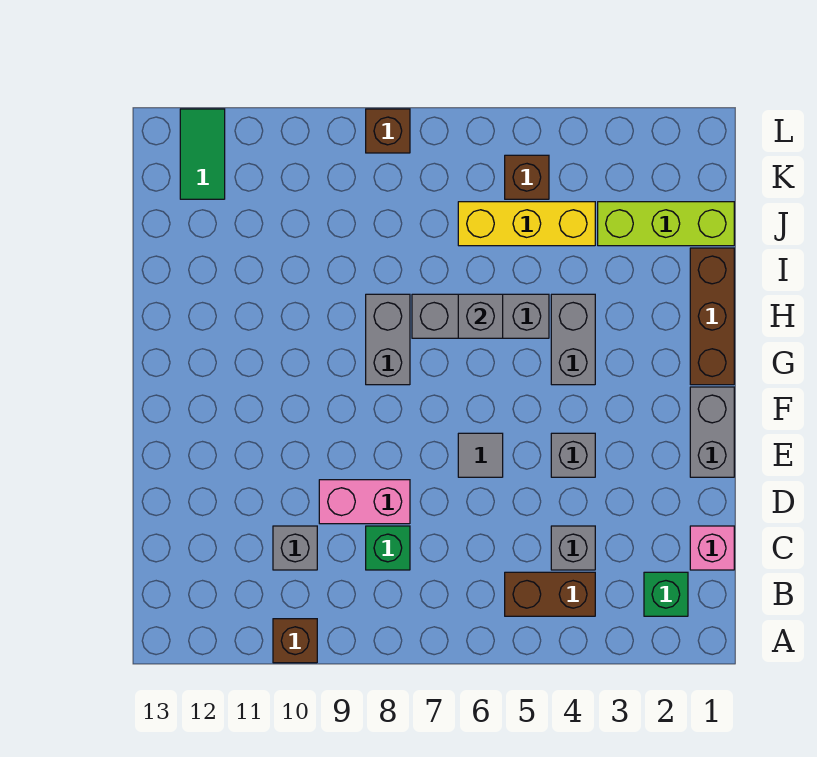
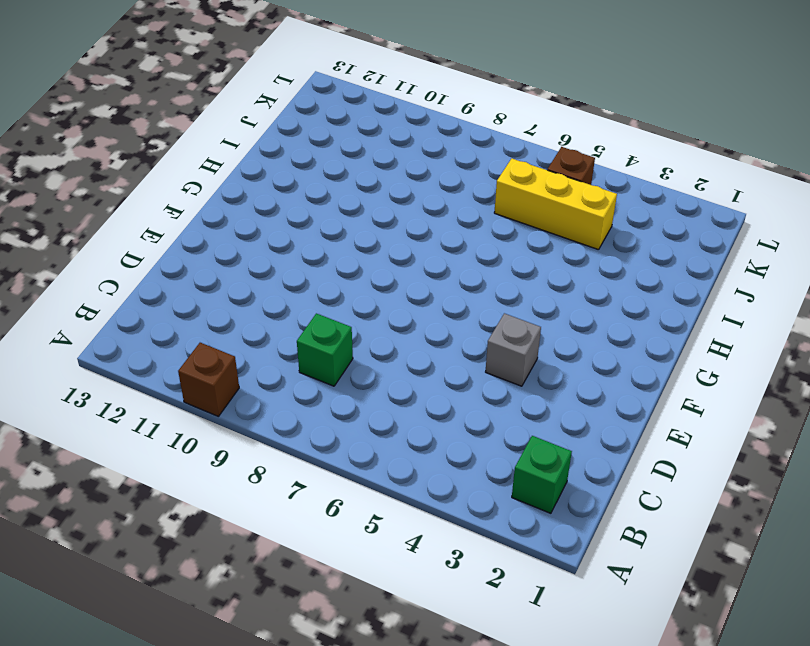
none -> brown 1x2 brick [505,572,595,616]
none -> pink 1x1 brick [690,526,734,570]
none -> grey 1x1 brick [551,526,595,570]

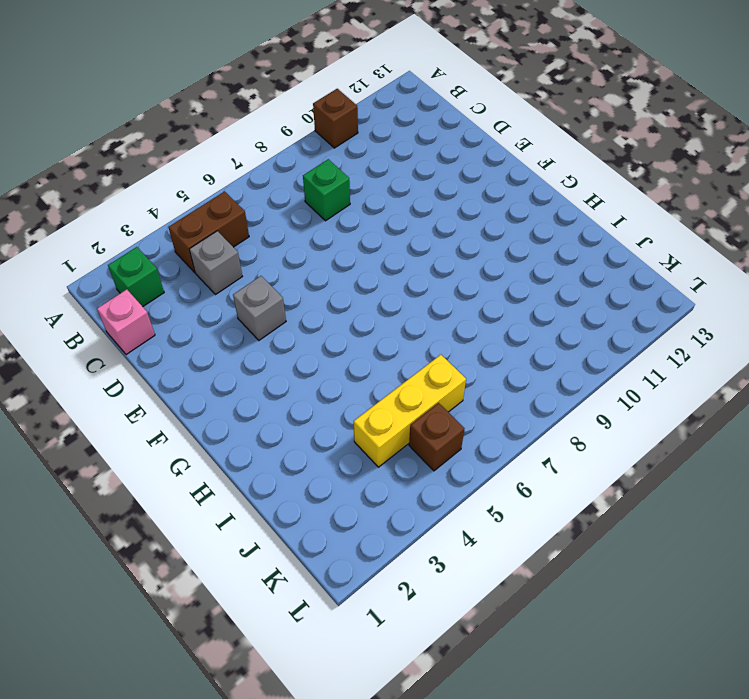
none -> grey 1x1 brick [273,526,317,570]
none -> pink 1x2 brick [319,480,410,524]
none -> grey 1x2 brick [690,387,734,477]

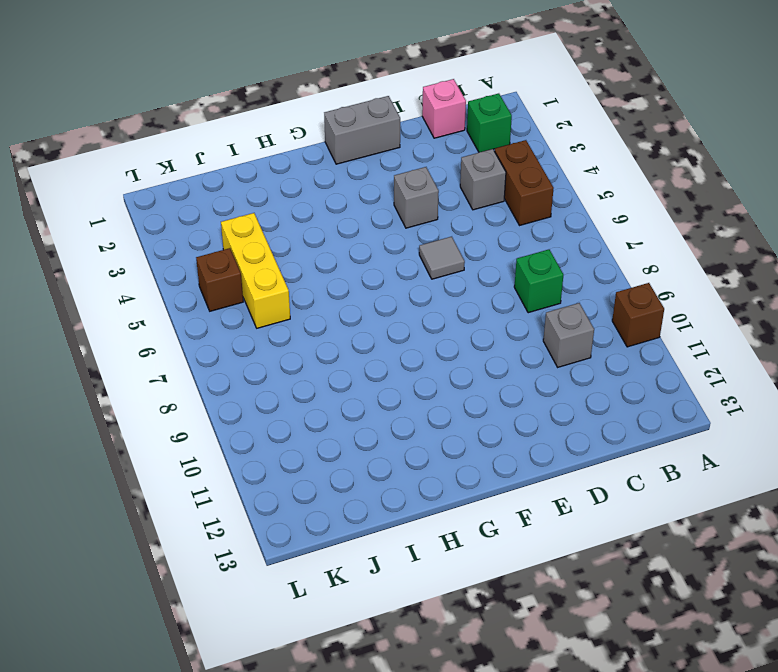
none -> pink 1x2 brick [319,480,410,524]
none -> brown 1x3 brick [690,248,734,385]
none -> grey 1x2 brick [551,294,595,385]

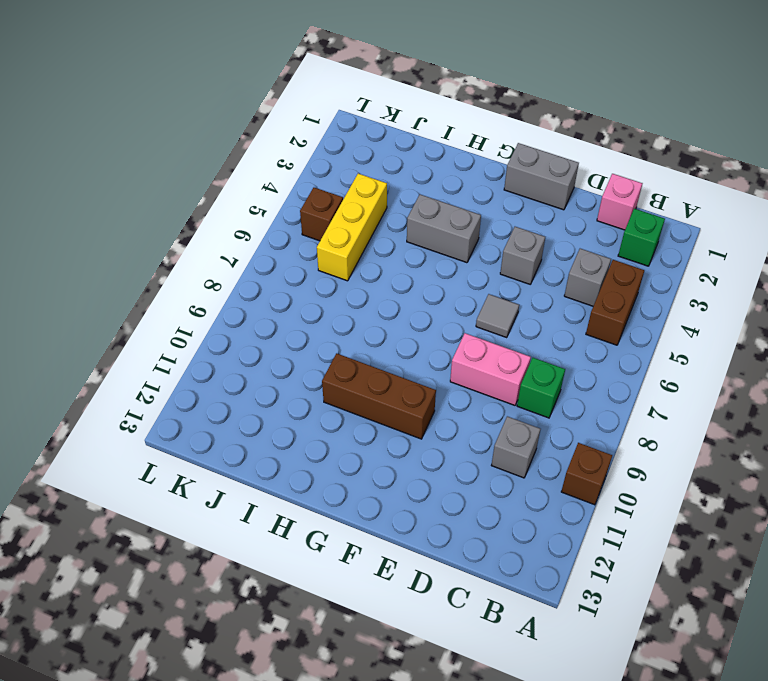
pink 1x2 brick [450,333,531,405] -> pink 1x2 brick turned to [319,480,410,524]
brown 1x3 brick [322,353,436,439] -> brown 1x3 brick moved to [690,248,734,385]
none -> grey 1x2 brick [366,294,410,385]
none -> grey 1x3 brick [412,294,549,338]
none -> lime 1x3 brick [598,202,734,246]

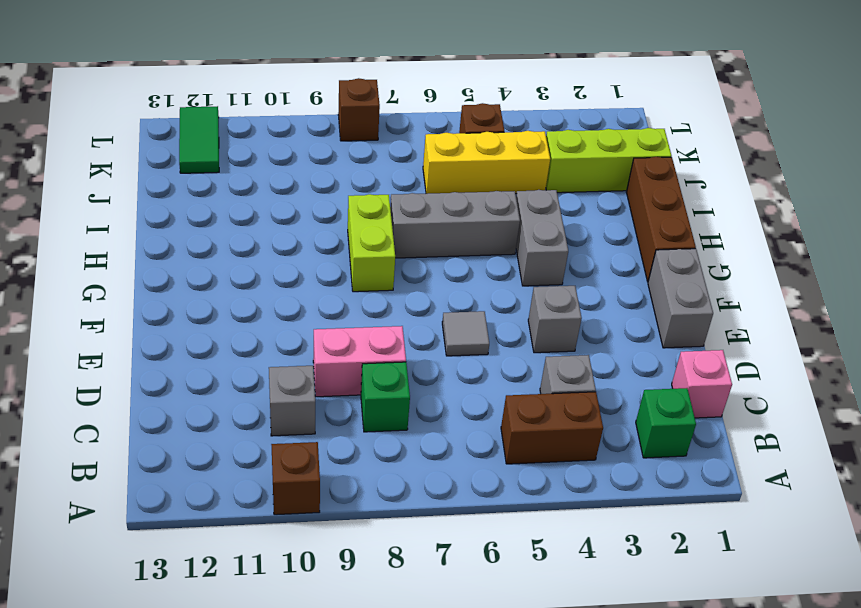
lime 1x2 brick [348,194,395,292] -> grey 1x2 brick [366,294,410,385]
none -> grey 1x1 brick [458,294,503,338]

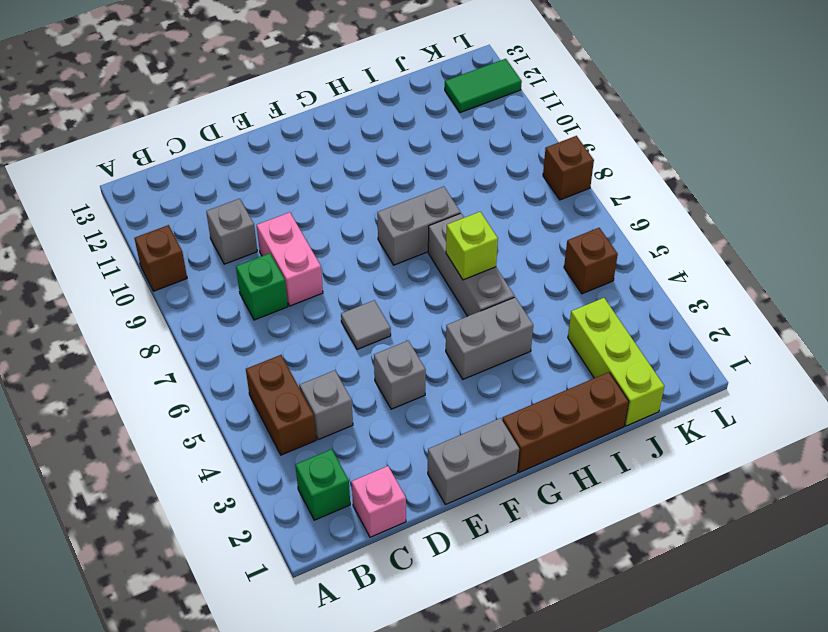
lime 1x1 brick [446,212,498,280] -> grey 1x1 brick [458,294,503,338]
none -> yellow 1x3 brick [458,202,595,246]

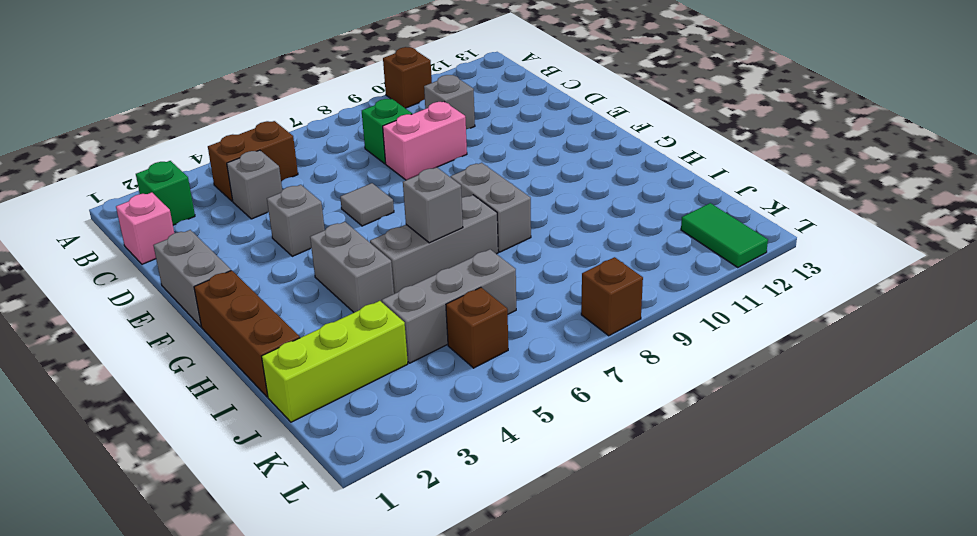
grey 1x3 brick [382,249,516,363] -> yellow 1x3 brick [458,202,595,246]

